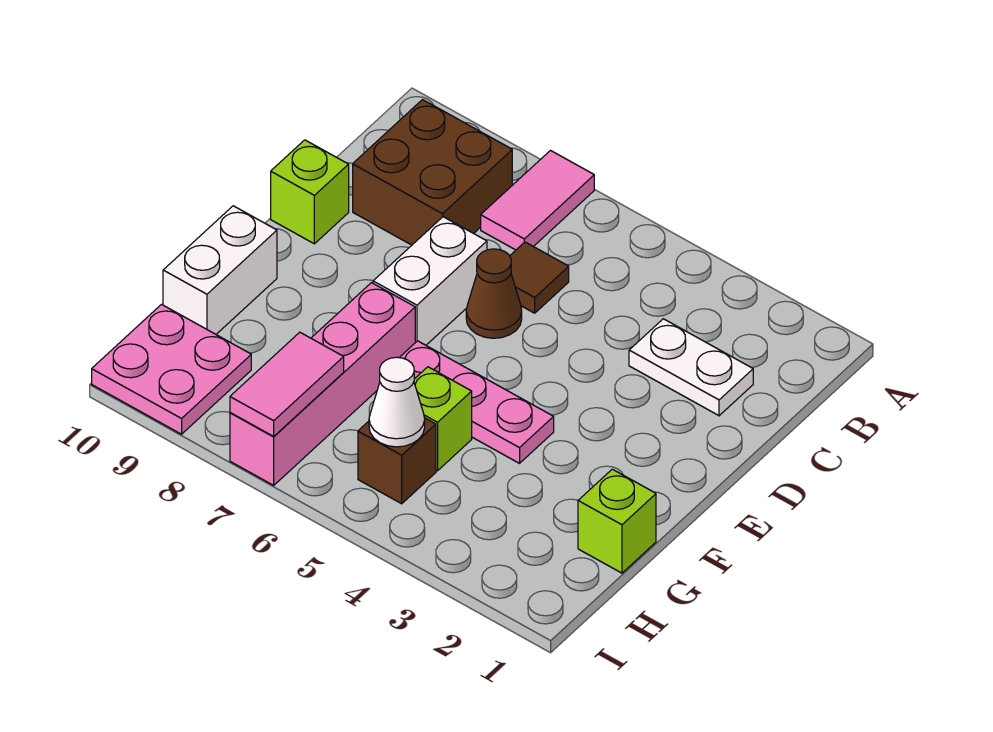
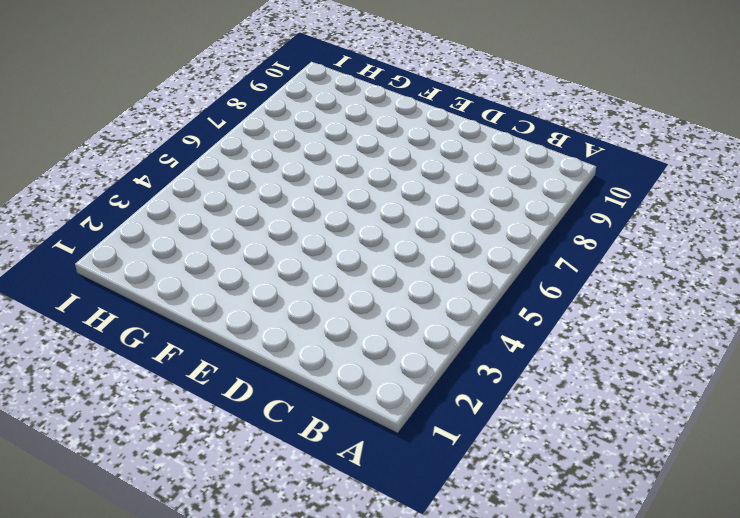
none -> pink 1x2 tile [481,151,594,250]
none -> brown 2x2 brick [353,100,512,245]
none -> white 1x2 plate [629,319,753,416]

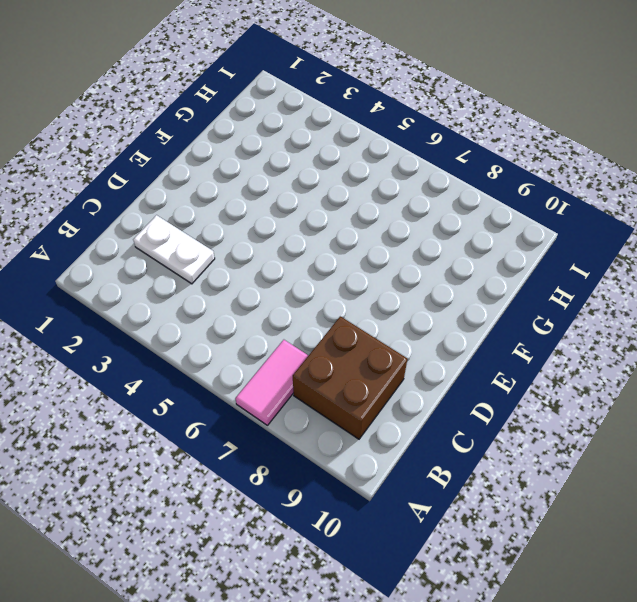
none -> brown 1x1 tile [510,242,569,313]
none -> brown 1x1 cone [466,249,522,338]
none -> white 1x2 brick [373,217,487,345]

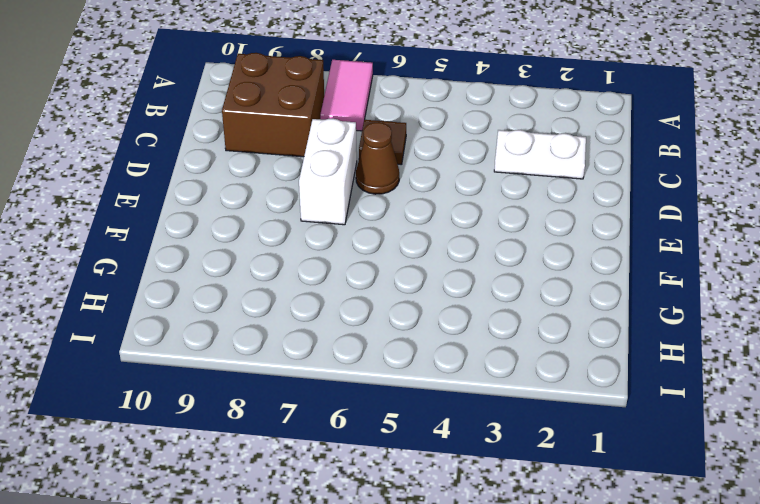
none -> lime 1x1 brick [271,140,349,244]
none -> pink 1x3 plate [399,341,554,463]
none -> pink 1x4 brick [230,283,415,485]

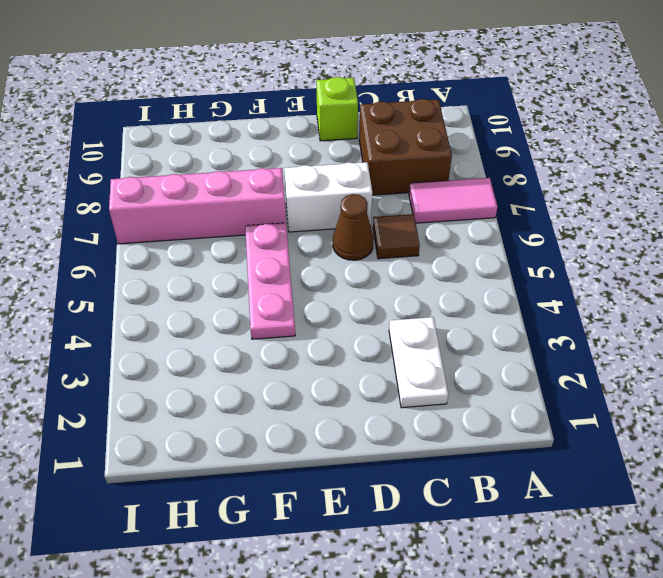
none -> white 1x2 brick [163,206,277,334]
none -> lime 1x1 brick [578,469,656,573]
none -> lime 1x1 brick [414,367,472,471]

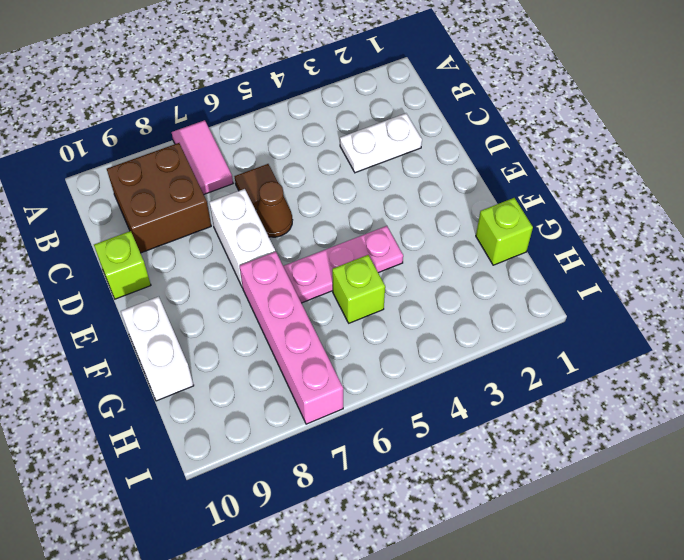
none -> brown 1x1 brick [358,418,436,504]
none -> pink 2x2 plate [92,305,251,434]
none -> white 1x1 cone [369,357,425,447]

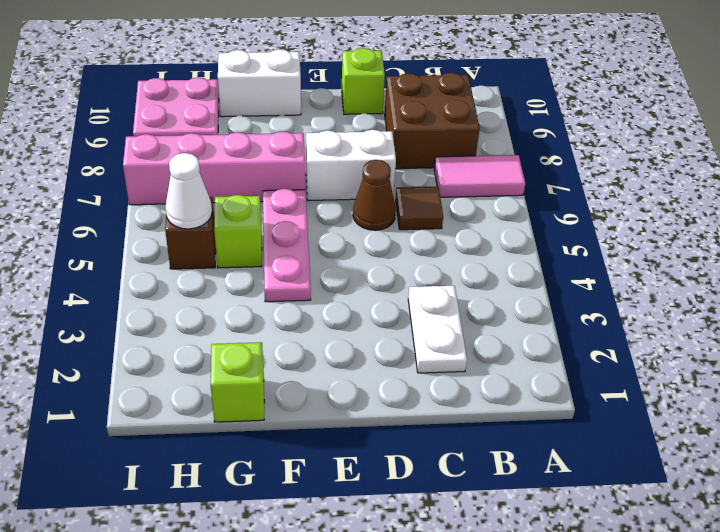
none -> pink 1x2 tile [230,332,344,436]

